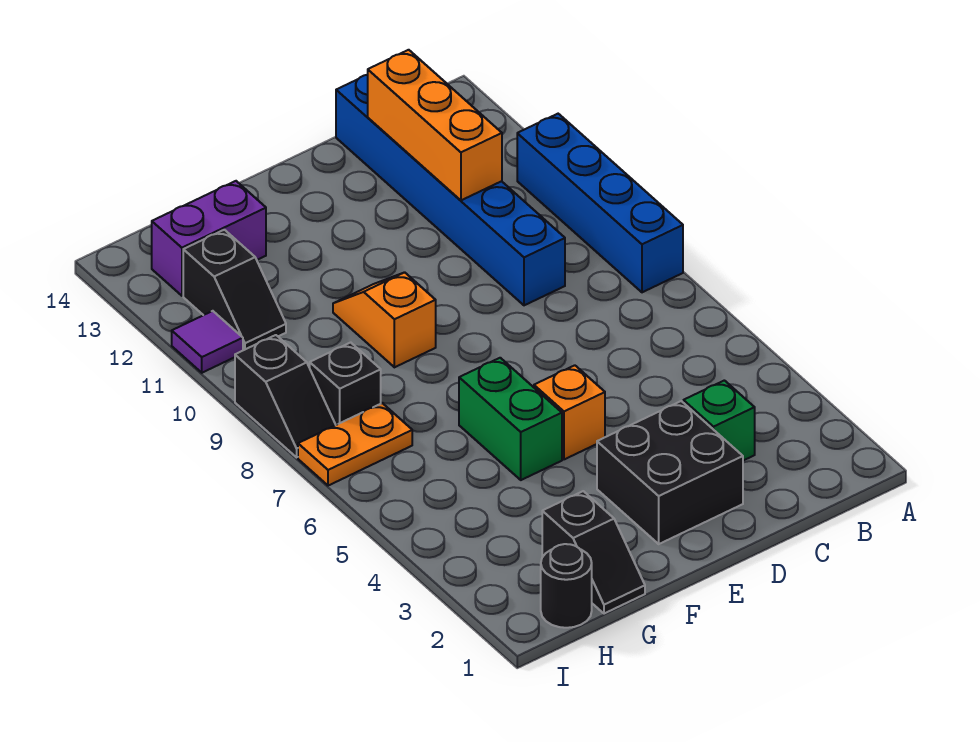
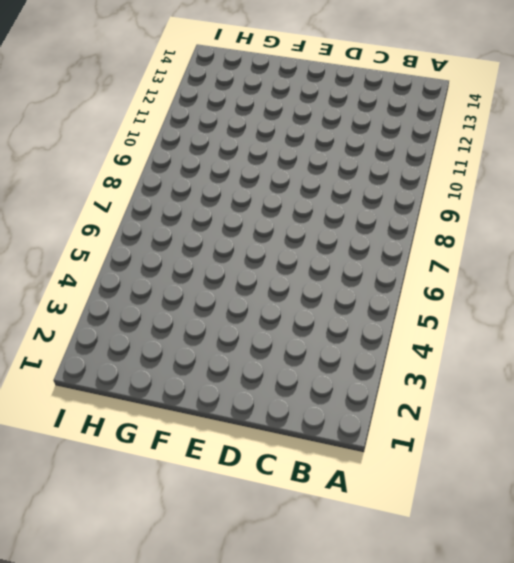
none -> blue 1x4 brick [517,114,683,292]
none -> green 1x1 brick [683,380,755,461]
none -> blue 1x6 brick [336,75,565,305]

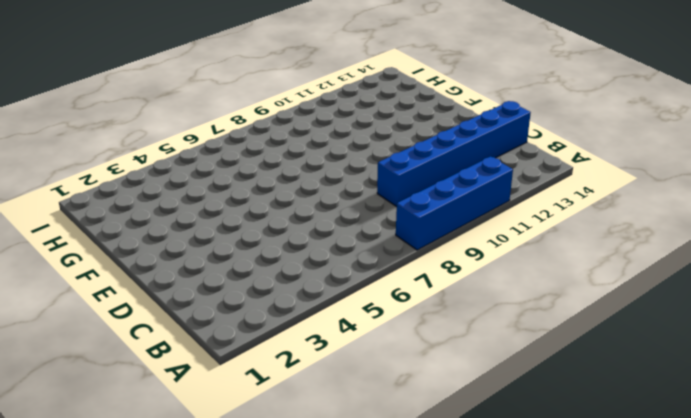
none -> green 1x1 brick [683,380,755,461]
none -> black 2x2 brick [597,401,743,544]
none -> orange 1x1 brick [534,365,605,459]

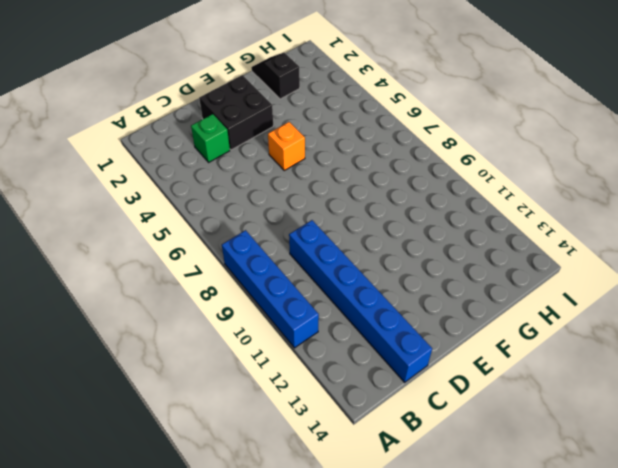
none -> green 1x2 brick [459,358,562,480]
none -> orange 1x2 slope [333,272,436,367]
none -> purple 1x2 brick [152,181,266,296]

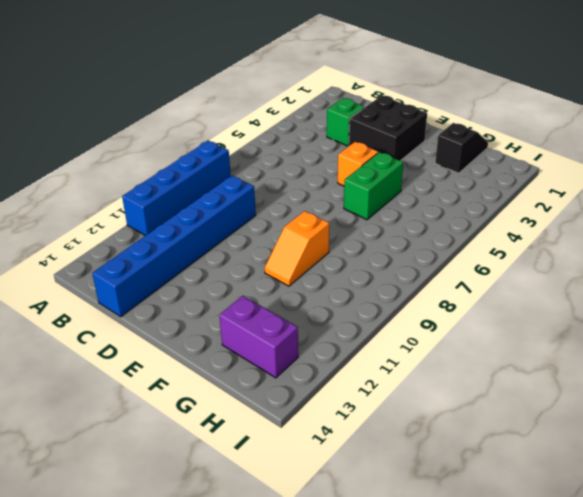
none -> black 1x1 round brick [541,544,592,628]
none -> orange 1x2 plate [298,403,412,486]
none -> black 1x1 brick [309,343,381,425]

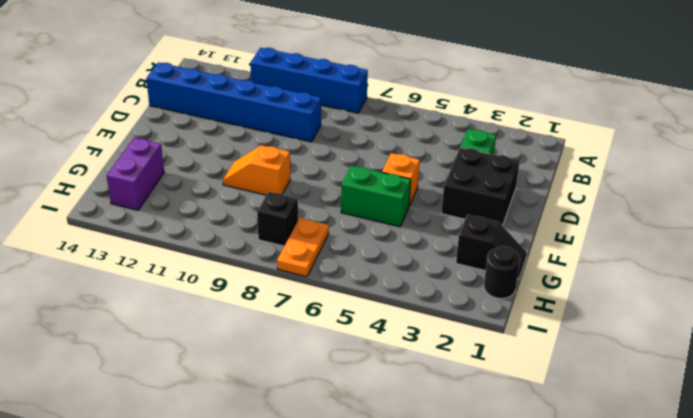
none -> black 1x2 slope [183,230,286,350]
none -> black 1x2 slope [235,335,336,457]
none -> purple 1x1 tile [172,311,243,373]

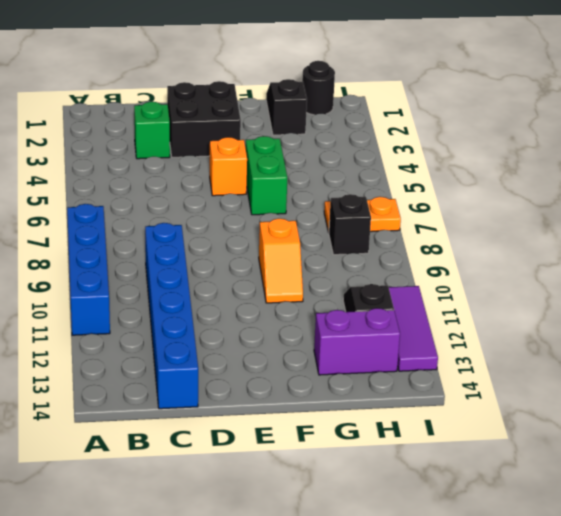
purple 1x3 tile [389,286,438,371] -> purple 1x1 tile [172,311,243,373]
none -> black 1x2 slope [235,335,336,457]
none -> orange 1x3 brick [368,50,502,200]

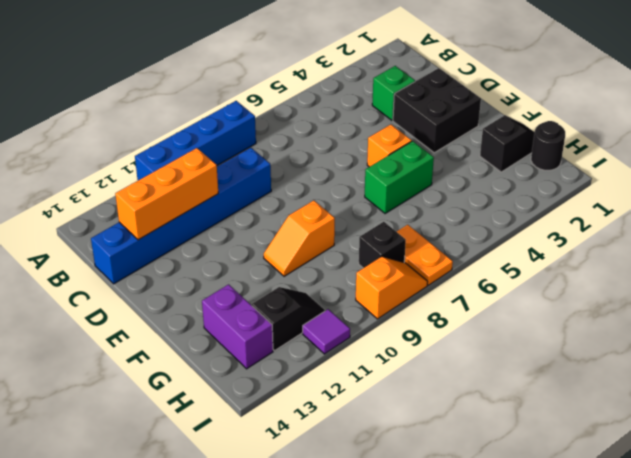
orange 1x2 slope [356,256,428,319] -> black 1x2 slope [235,335,336,457]

